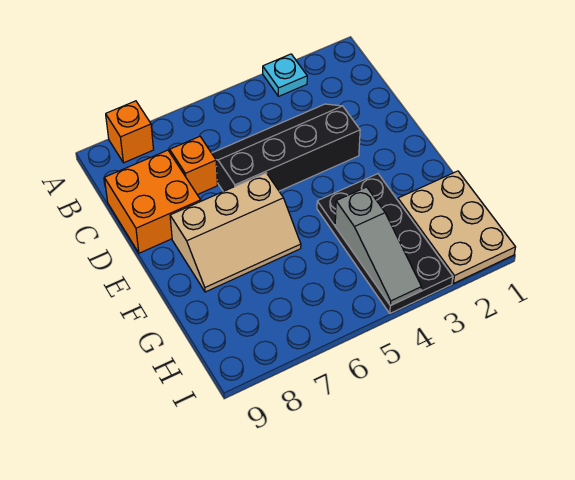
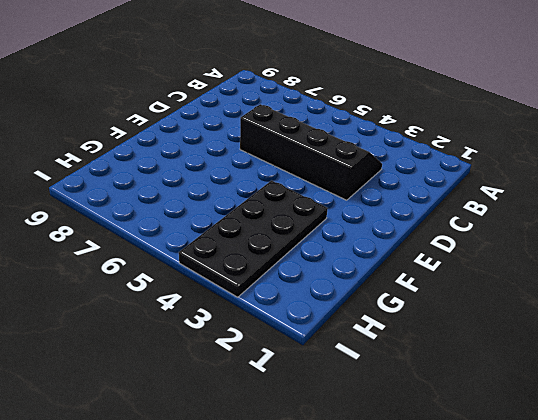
none -> cyan 1x1 plate [263,54,307,96]
none -> orange 1x1 brick [106,101,154,163]

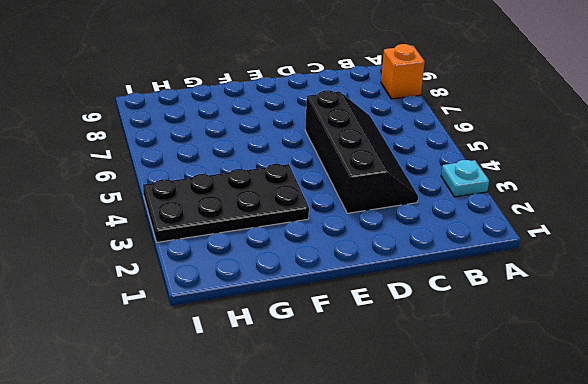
none -> orange 1x1 brick [170,136,217,195]
none -> orange 2x2 brick [104,150,201,253]

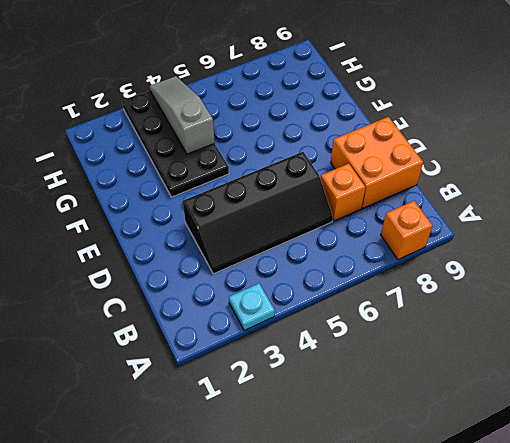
none -> tan 2x3 slope [170,173,301,292]
none -> tan 2x3 plate [398,171,515,283]

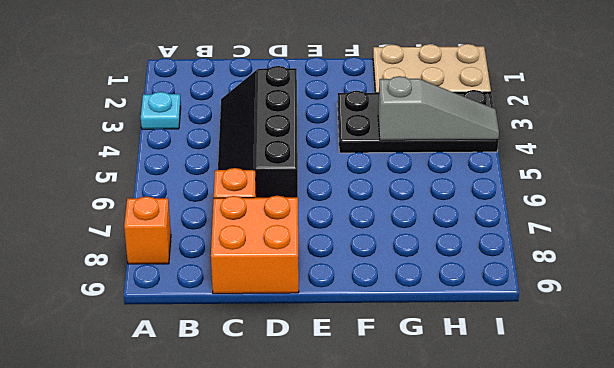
none -> tan 2x3 slope [170,173,301,292]

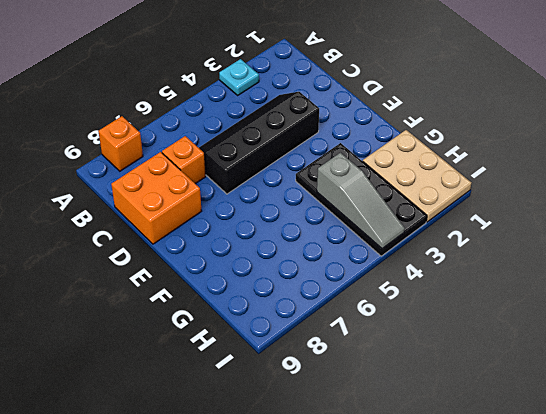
none -> tan 2x3 slope [170,173,301,292]

